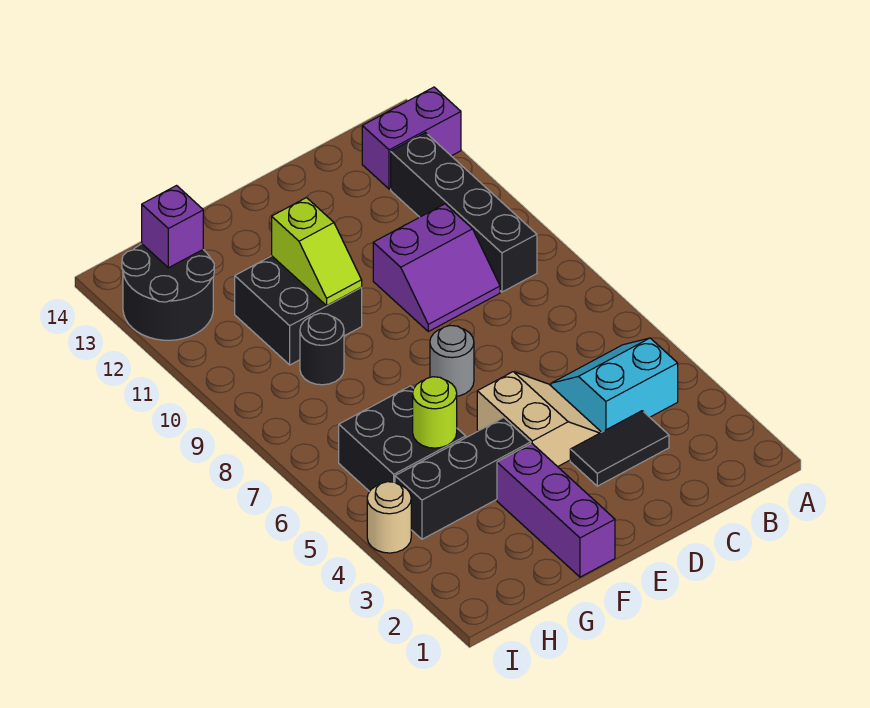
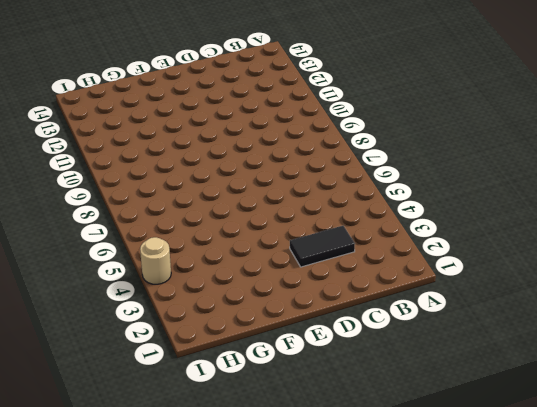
none -> purple 1x2 brick [362,87,461,189]
none -> cyan 2x2 slope [551,338,678,432]
none -> black 1x4 brick [391,133,537,292]

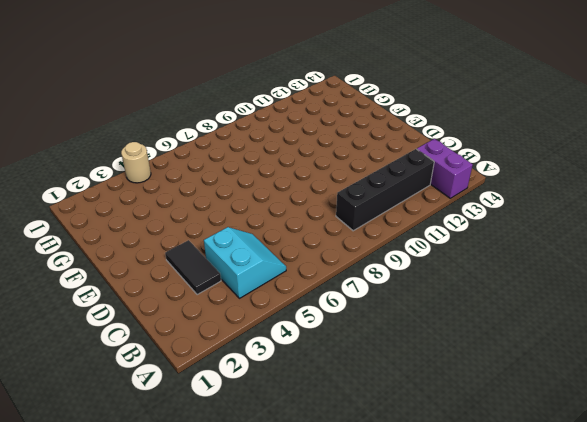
none -> purple 2x2 slope [373,204,500,331]
none -> tan 2x2 slope [477,372,601,467]
none -> grey 1x1 round brick [430,325,474,396]

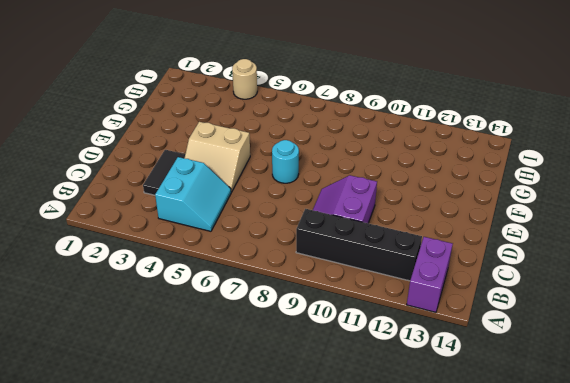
cyan 1x1 round brick [272,140,299,183] -> grey 1x1 round brick [430,325,474,396]
none -> purple 1x3 brick [497,443,615,577]
none -> black 1x3 brick [395,418,531,539]
none -> black 2x2 brick [235,256,362,365]

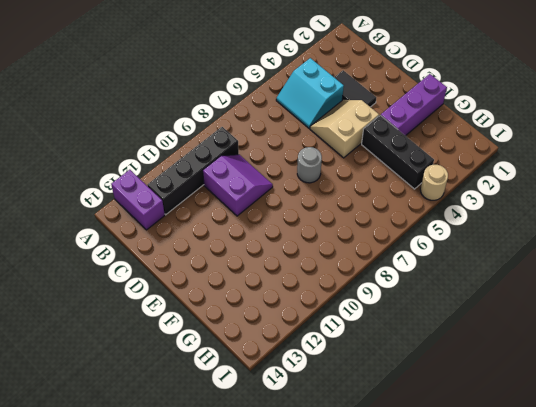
none -> black 2x2 brick [235,256,362,365]
none -> black 2x2 brick [339,386,466,492]
none -> black 1x1 round brick [300,313,344,385]

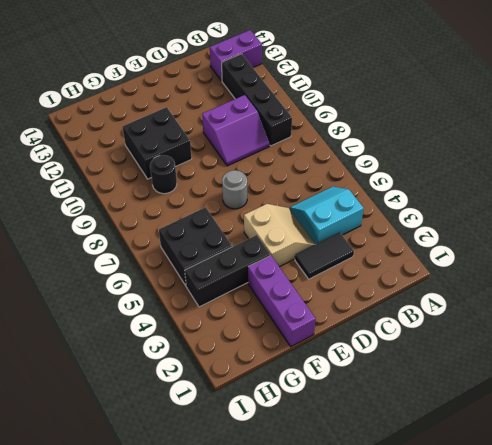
none -> black 2x2 round brick [122,244,214,340]
none -> tan 1x1 round brick [367,482,411,553]
none -> lime 1x2 slope [272,197,362,305]

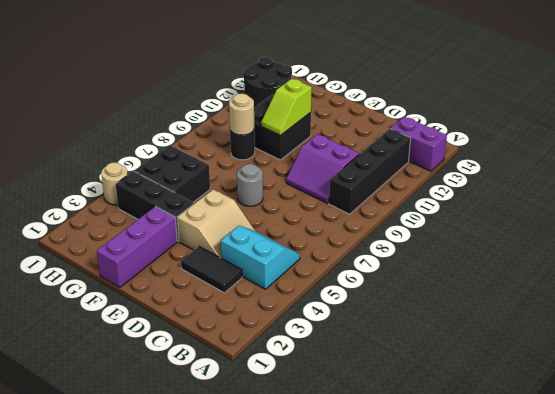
tan 1x1 round brick [229,94,254,135] -> none
none -> lime 1x1 round brick [413,377,457,448]
none -> purple 1x1 brick [142,186,203,268]

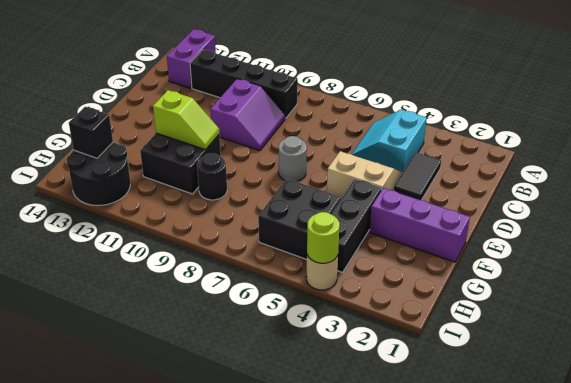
black 1x1 brick [69,107,113,158] -> purple 1x1 brick [142,186,203,268]
lime 1x1 round brick [307,212,339,263] -> lime 1x1 round brick moved to [413,377,457,448]

